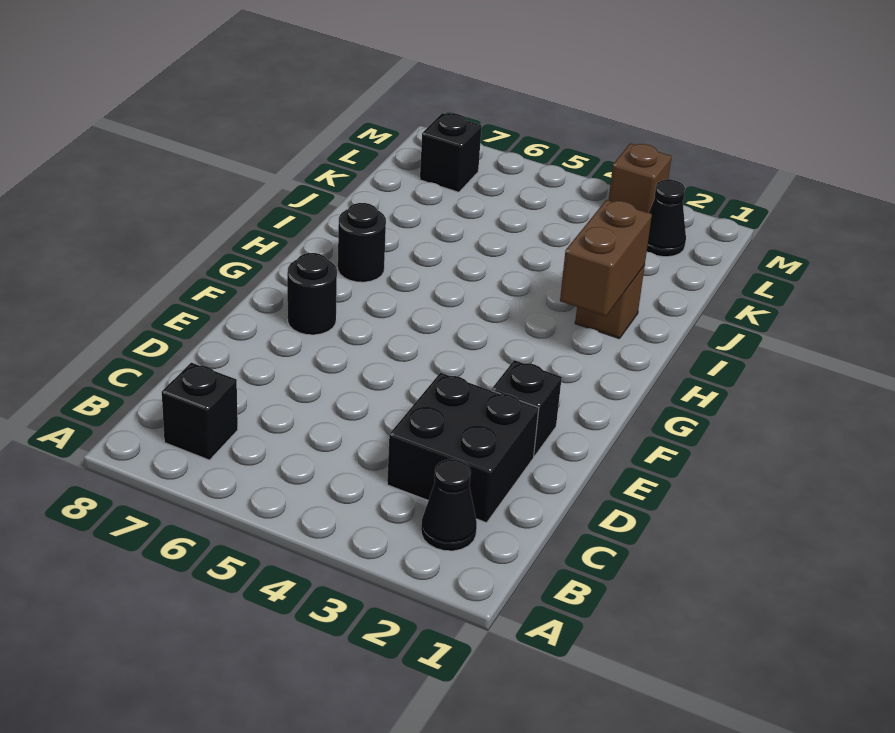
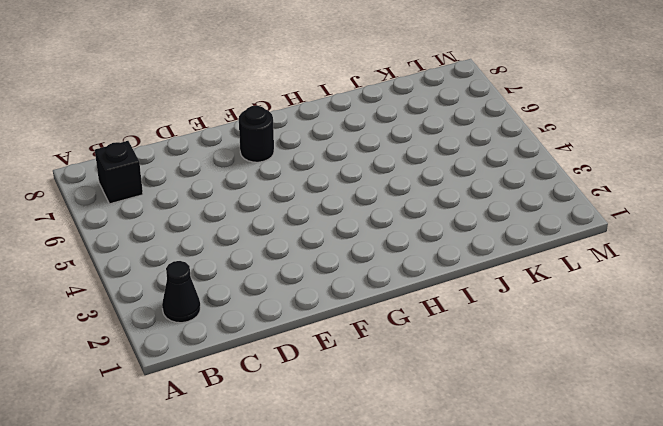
none -> black 2x2 brick [387,373,539,523]
none -> black 1x1 brick [491,360,562,456]

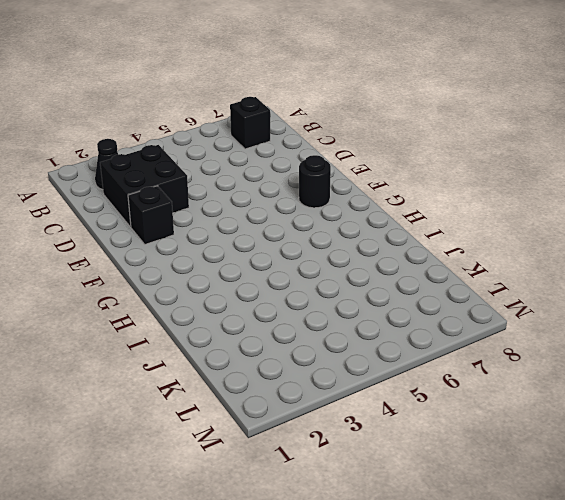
none -> black 1x1 round brick [338,203,386,282]
none -> brown 1x1 brick [575,265,645,339]

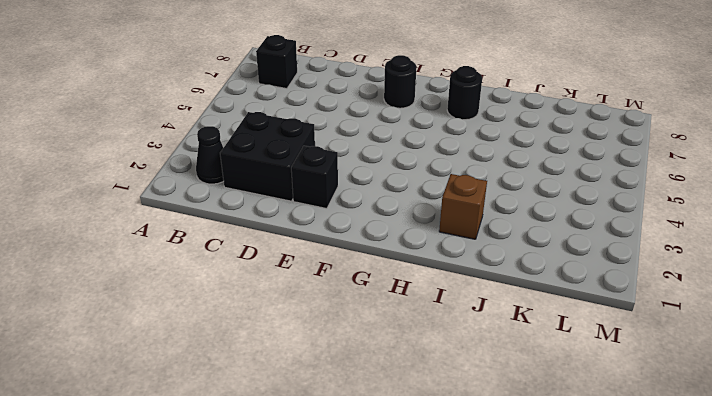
none -> black 1x1 cone [647,180,686,257]
none -> black 1x1 brick [420,113,482,192]

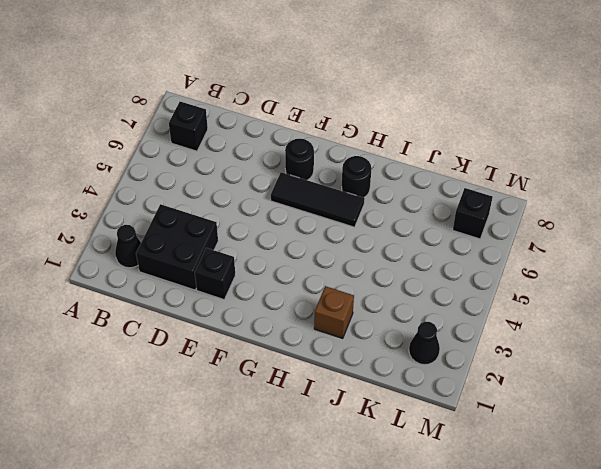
black 1x3 tile [271,172,365,227] -> none
none -> brown 1x1 brick [609,143,672,213]
none -> brown 1x2 brick [560,200,652,317]

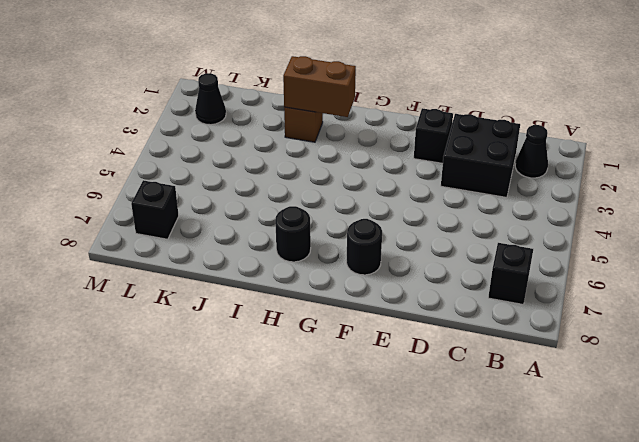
none -> brown 1x1 brick [609,143,672,213]

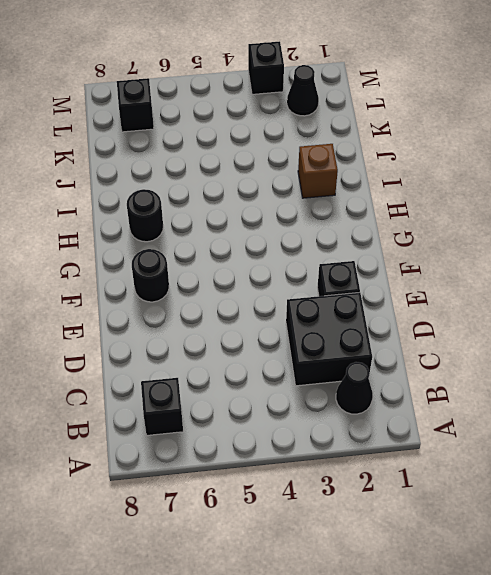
black 1x1 brick [248,41,284,94] -> brown 1x1 brick [609,143,672,213]
none -> brown 1x2 brick [560,200,652,317]

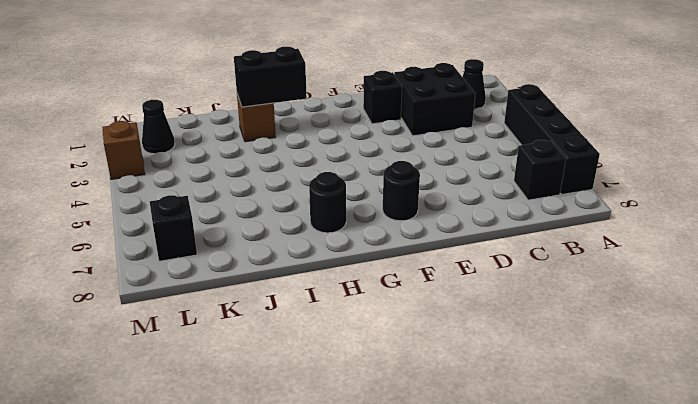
black 1x4 brick [504,84,600,195] -> none
black 1x2 brick [234,47,307,107] -> brown 1x2 brick [560,200,652,317]

